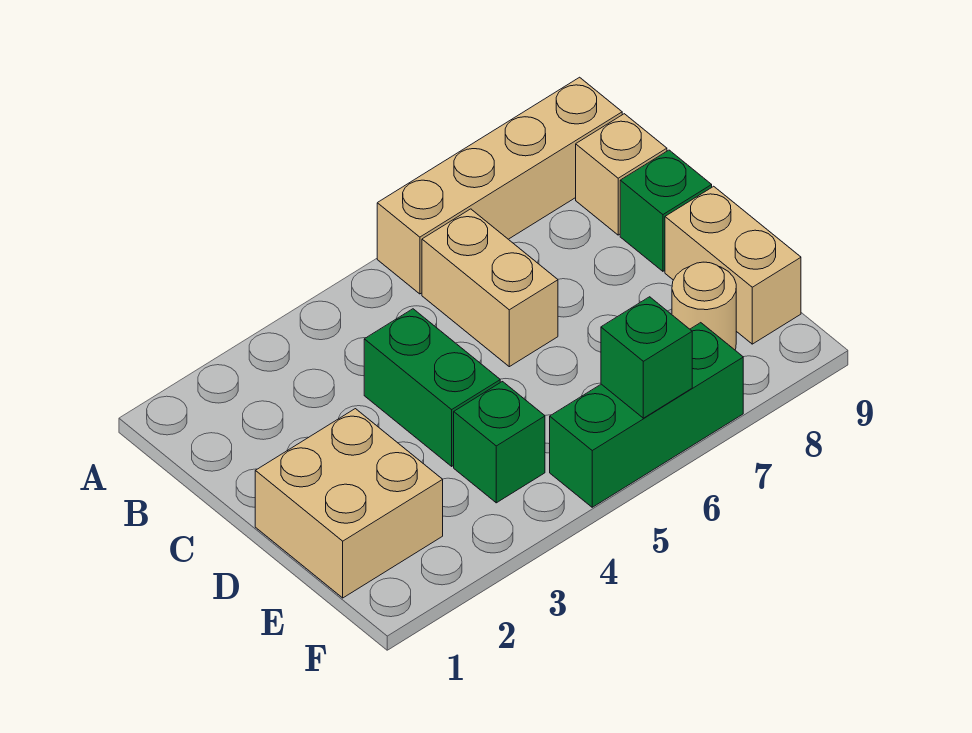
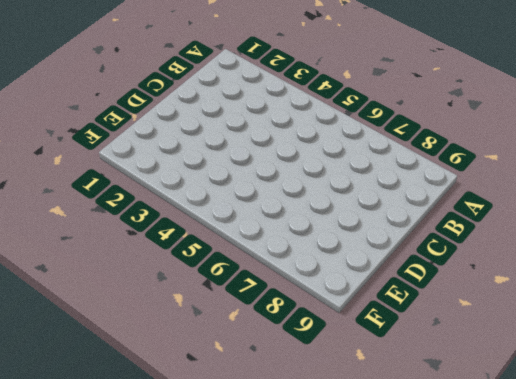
none -> tan 1x4 brick [377,77,622,294]
none -> tan 1x2 brick [422,209,558,367]

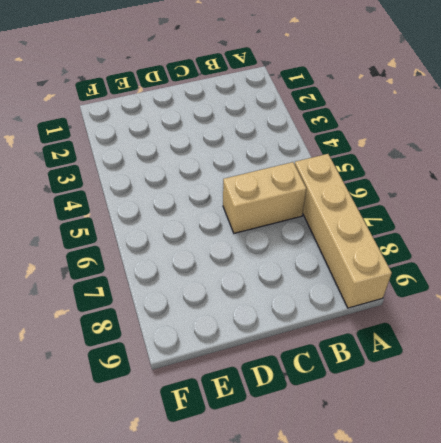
none -> tan 1x1 brick [576,114,667,235]
none -> green 1x2 brick [364,309,500,466]

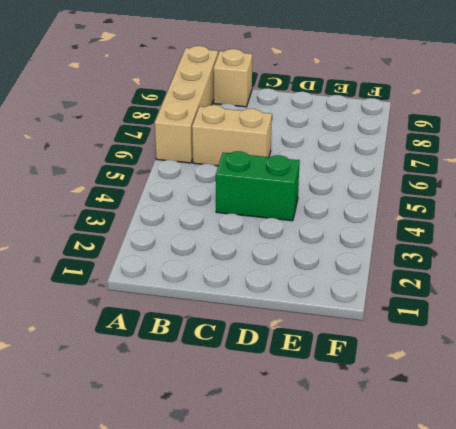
none -> green 1x1 brick [620,150,712,271]
none -> tan 2x2 brick [255,409,443,598]

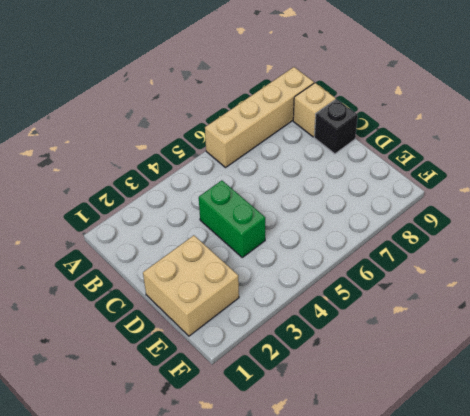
black 1x1 brick [314,99,358,154] -> green 1x1 brick [620,150,712,271]
none -> tan 1x2 brick [422,209,558,367]
none -> tan 1x2 brick [665,186,801,344]

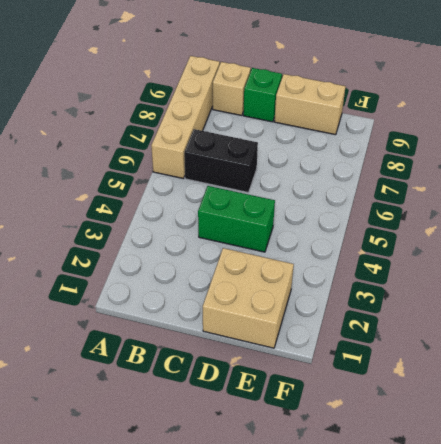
black 1x2 brick [184,129,258,192] -> tan 1x2 brick [422,209,558,367]
none -> green 1x1 brick [454,382,545,503]
none -> tan 1x1 round brick [672,262,736,350]

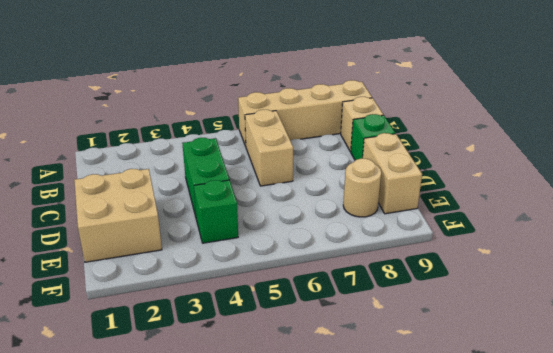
none -> green 1x3 brick [550,323,743,507]
none -> green 1x1 brick [601,297,692,418]

